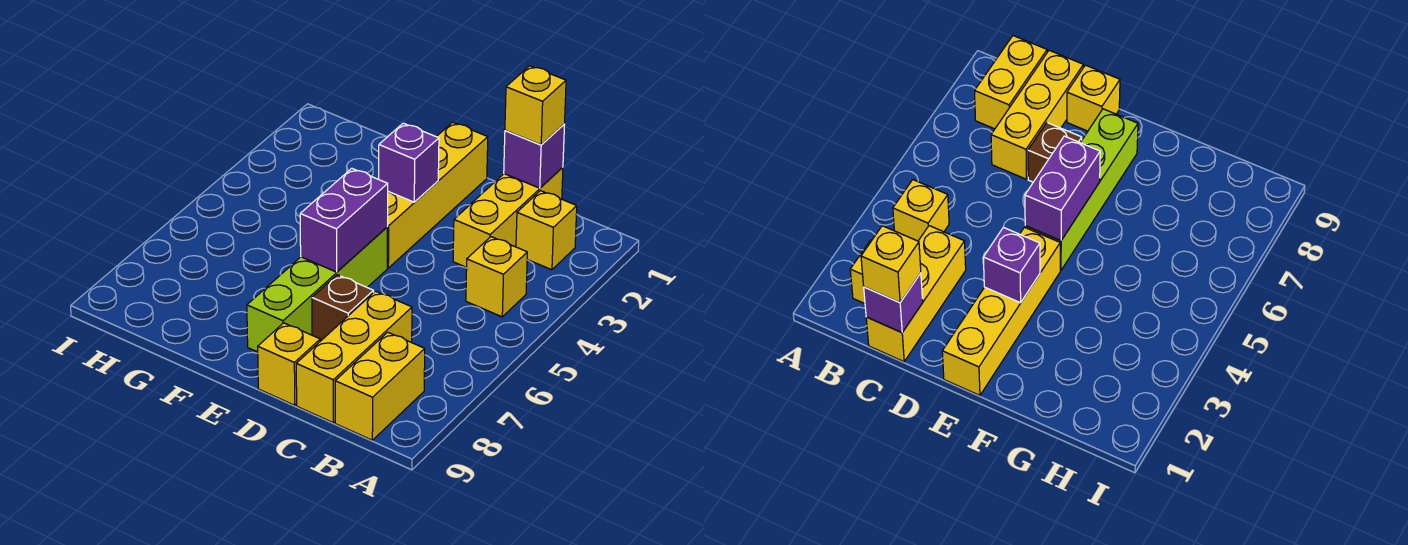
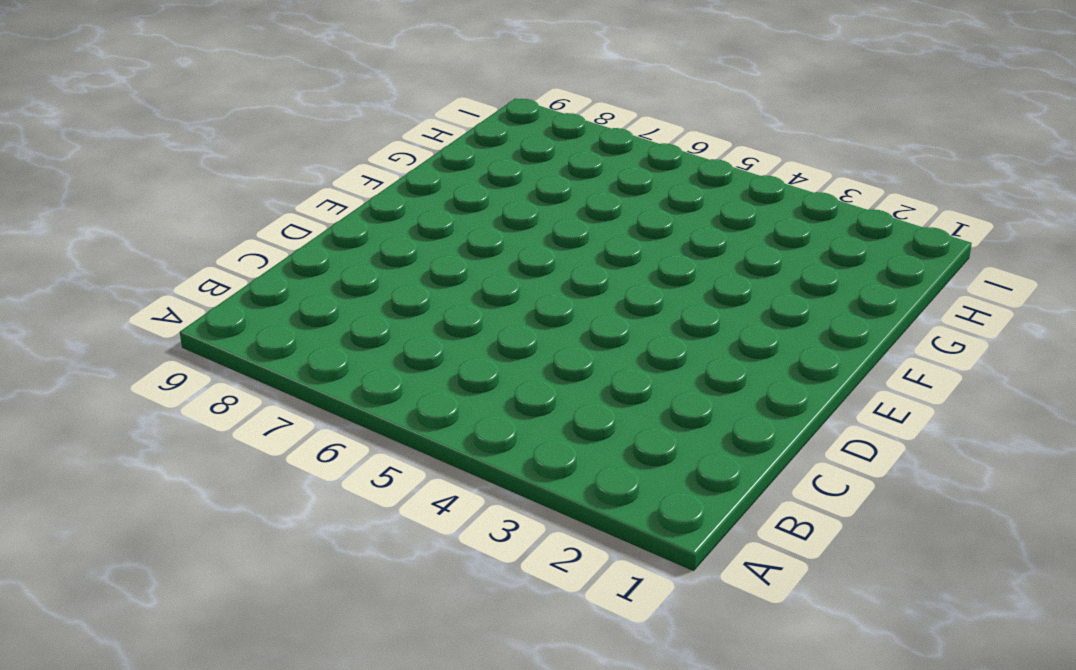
none -> yellow 1x1 brick [516,191,577,270]
none -> yellow 1x1 brick [466,237,527,317]
none -> yellow 1x2 brick [335,332,425,440]

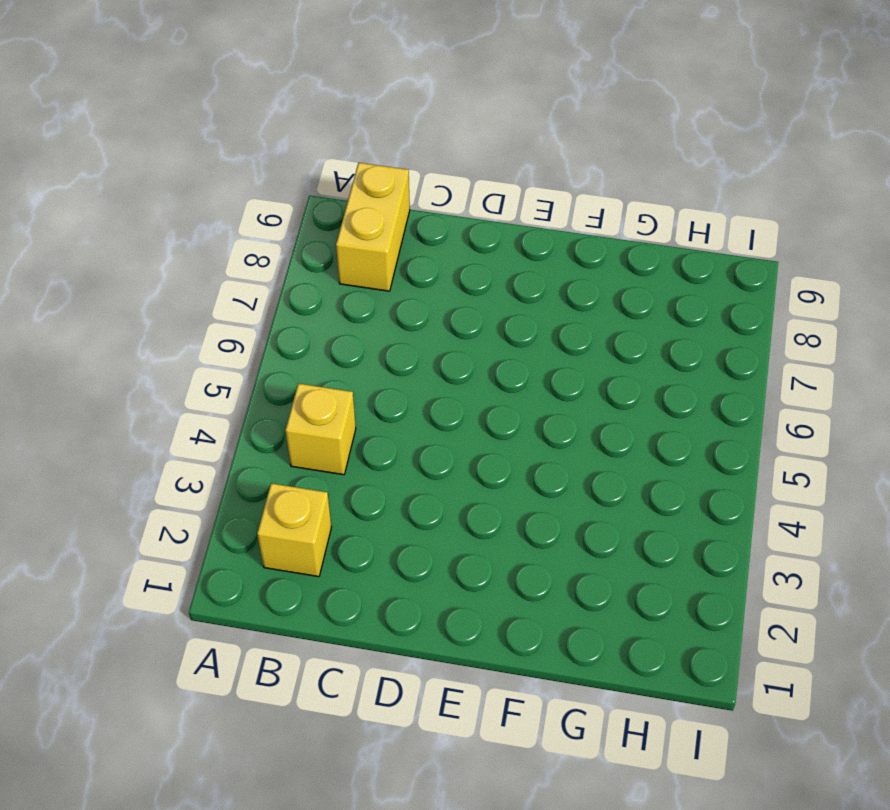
none -> yellow 1x3 brick [453,167,563,267]
none -> yellow 1x3 brick [296,291,412,423]
none -> brown 1x1 brick [312,275,374,341]

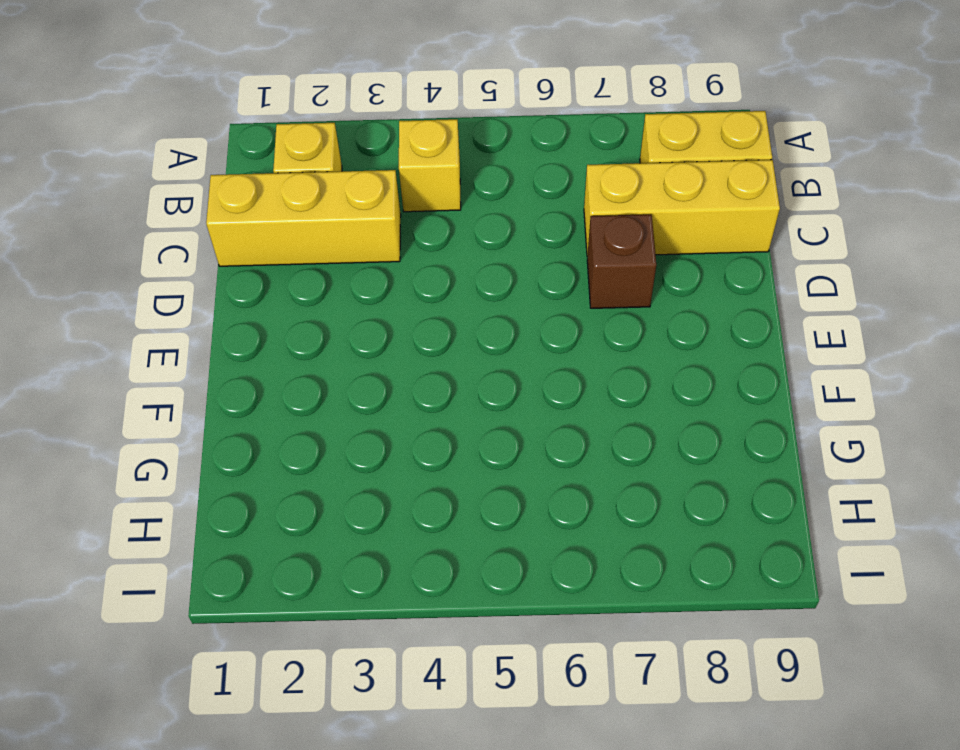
none -> yellow 1x1 brick [258,323,320,405]
none -> yellow 1x4 brick [387,122,488,268]
none -> lime 1x4 brick [247,227,387,352]

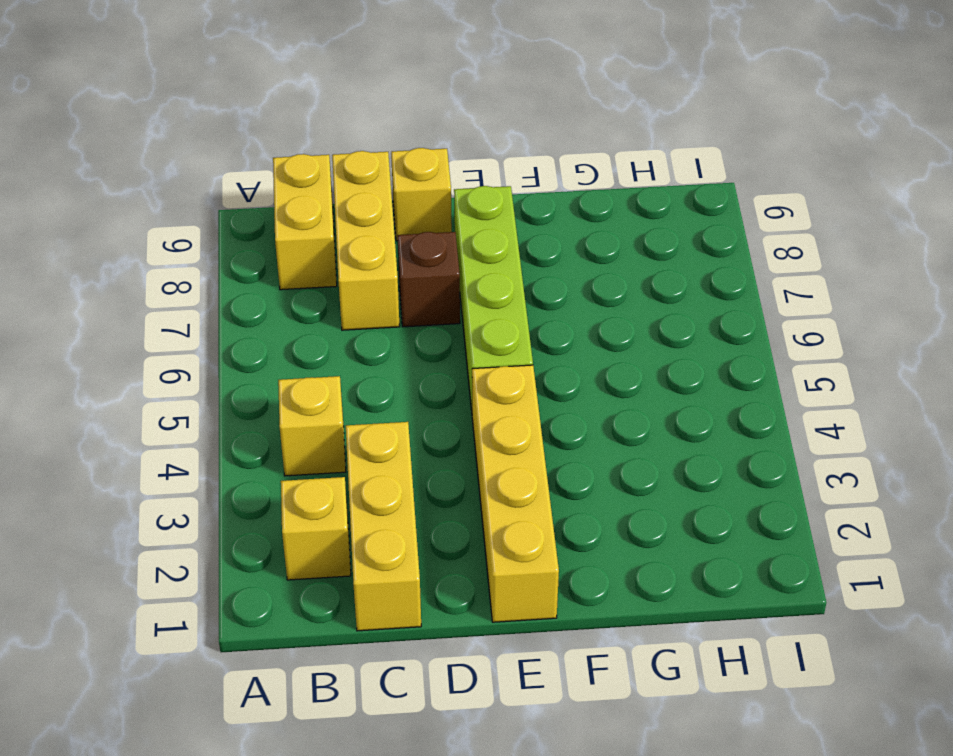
none -> purple 1x1 brick [504,124,565,188]
none -> purple 1x1 brick [379,123,439,202]
none -> purple 1x2 brick [300,168,388,272]

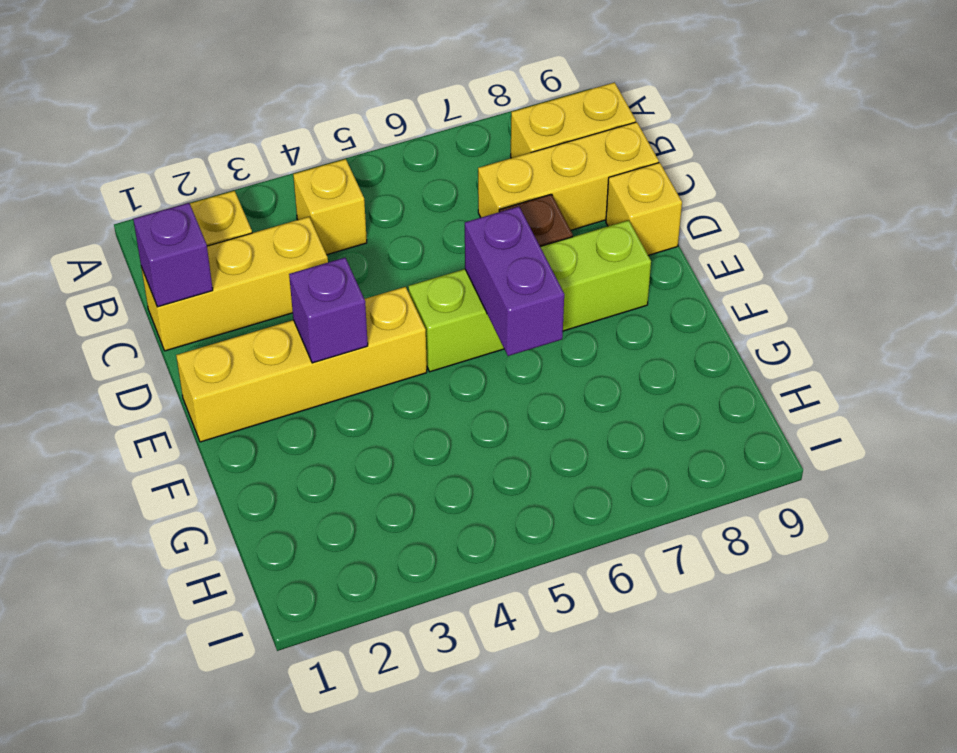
purple 1x2 brick [465,207,564,356] -> purple 1x2 brick turned to [300,168,388,272]
none -> yellow 1x1 brick [505,66,566,145]

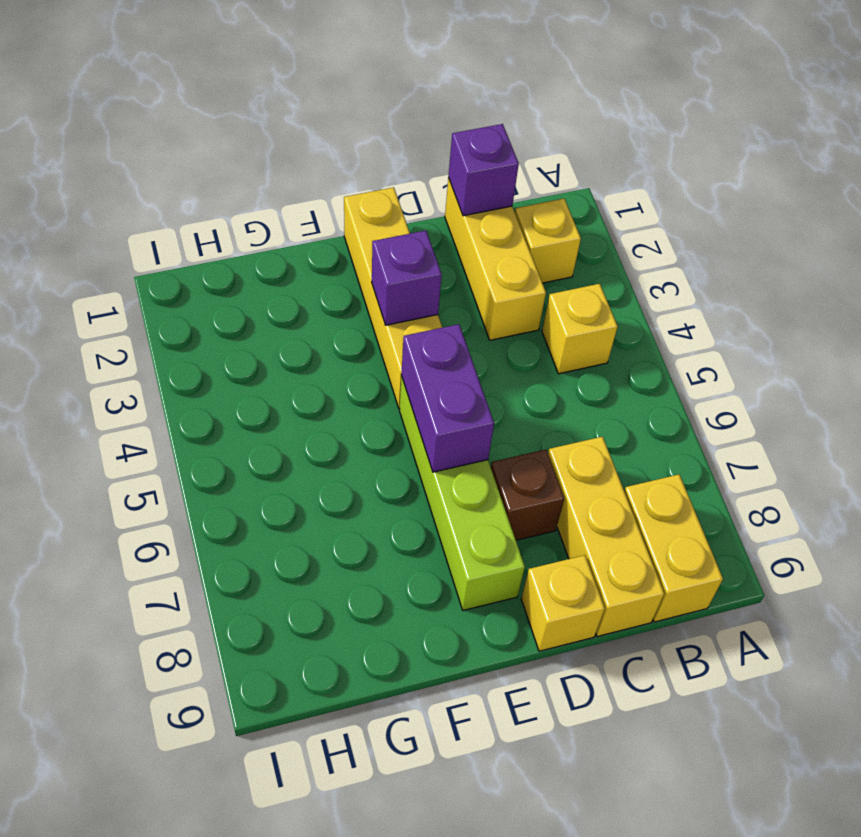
none -> yellow 1x1 brick [505,66,566,145]

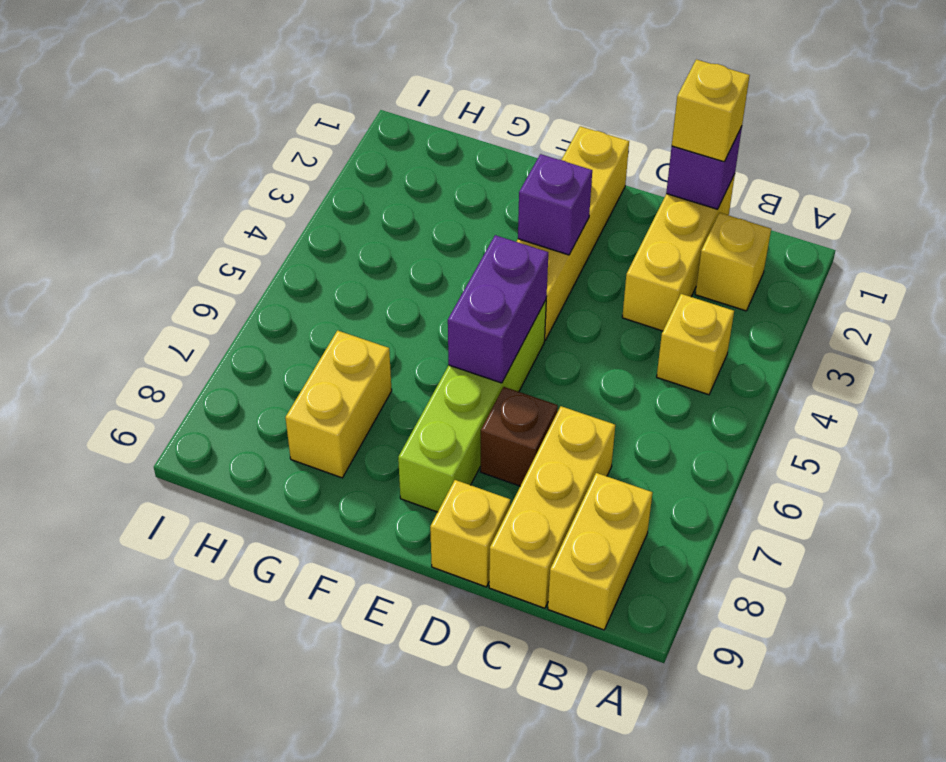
yellow 1x2 brick [285,330,392,478] -> none

